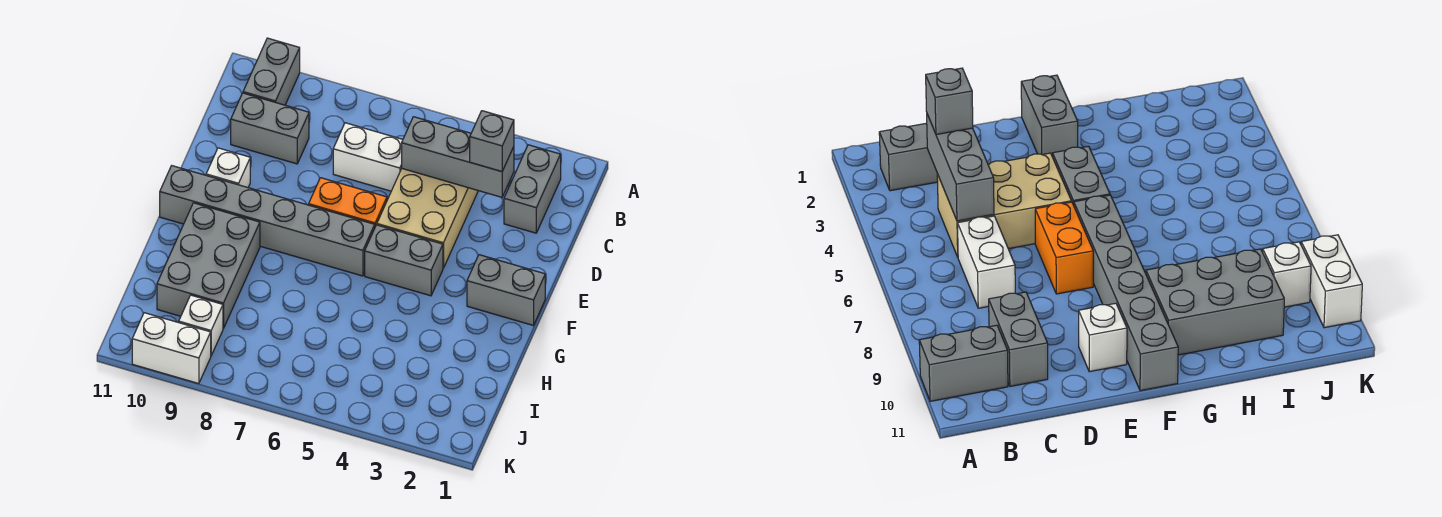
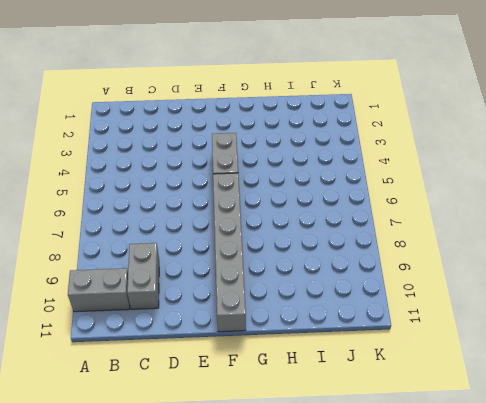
none -> grey 1x2 brick [504,145,561,233]
none -> tan 2x3 brick [377,169,478,268]
none -> white 1x2 brick [333,123,403,191]

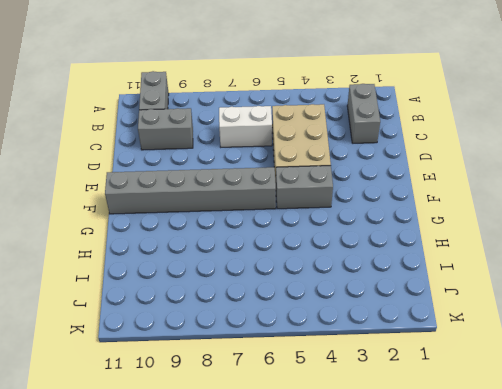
none -> orange 1x2 brick [309,178,387,226]
none -> white 1x1 brick [206,148,250,187]
none -> grey 1x2 brick [467,255,545,326]

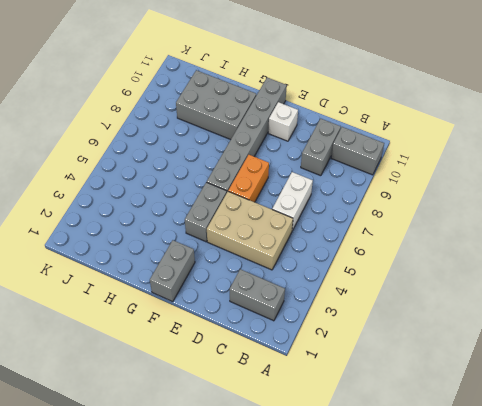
none -> white 1x1 brick [179,295,223,355]
none -> white 1x2 brick [132,313,211,384]
none -> grey 1x3 brick [402,117,514,197]

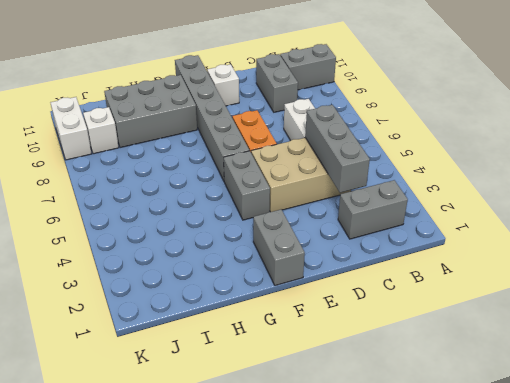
none -> grey 1x1 brick [470,111,514,172]

